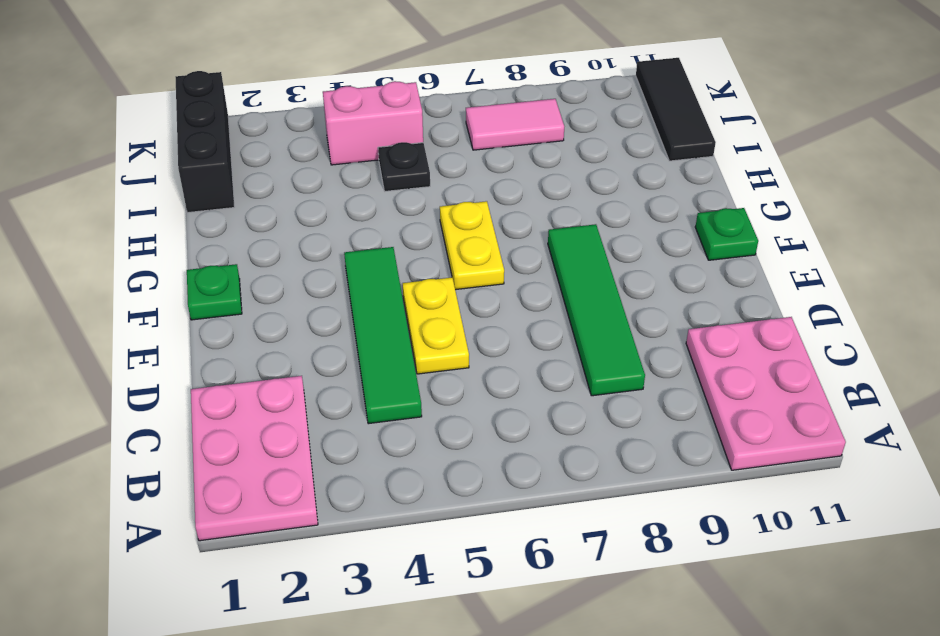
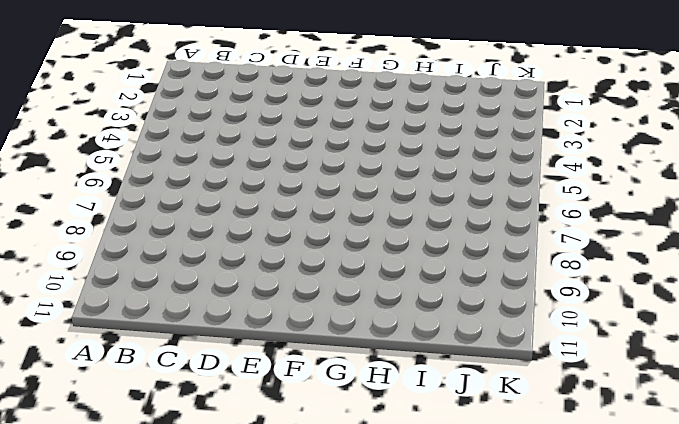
none -> pink 2x3 plate [191,376,318,541]
none -> pink 2x3 plate [686,317,846,470]
none -> green 1x4 tile [344,247,422,424]

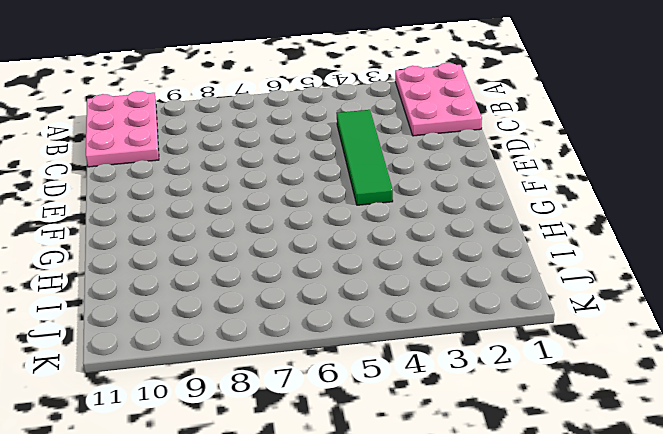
none -> green 1x4 tile [548,224,645,396]
none -> yellow 1x2 plate [403,278,469,374]
none -> green 1x1 plate [187,264,242,320]

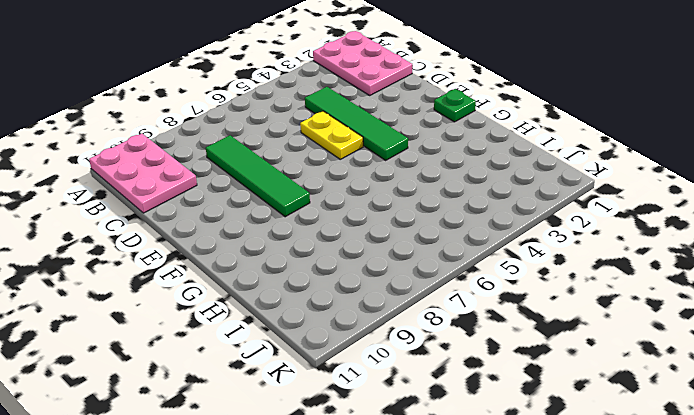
none -> yellow 1x2 plate [440,201,504,290]
none -> green 1x1 plate [695,208,758,260]
none -> black 1x3 brick [176,71,234,213]

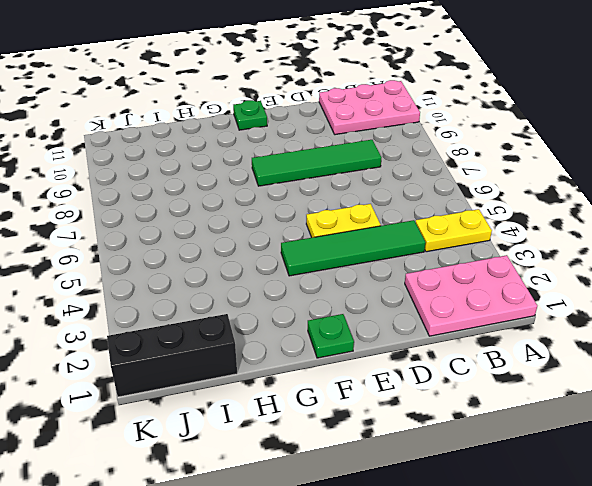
yellow 1x2 plate [416,209,492,252] -> yellow 1x2 plate moved to [440,201,504,290]
none -> black 1x1 plate [378,142,430,191]
none -> black 1x3 tile [636,58,716,161]
none -> pink 1x2 brick [323,81,423,165]

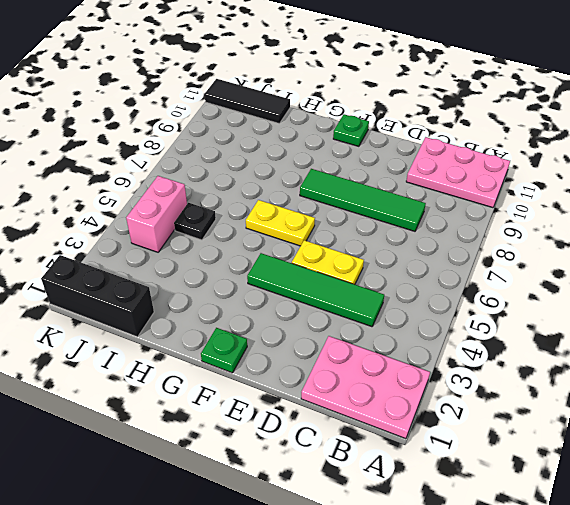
none -> pink 1x2 tile [466,99,564,150]

